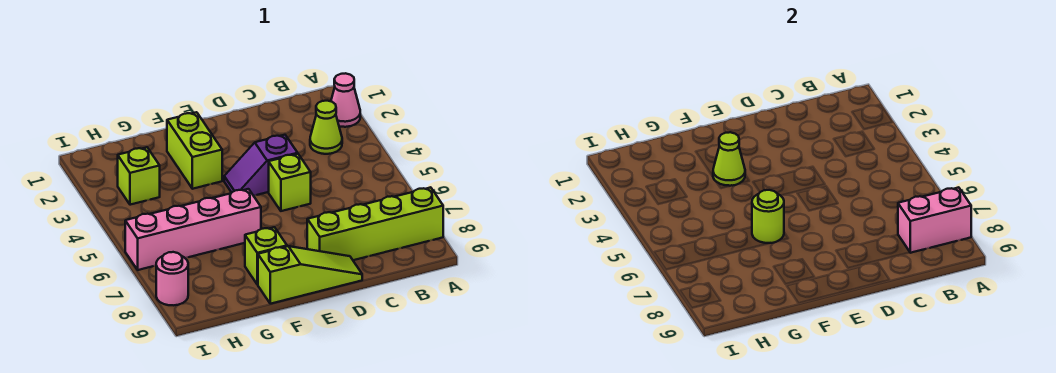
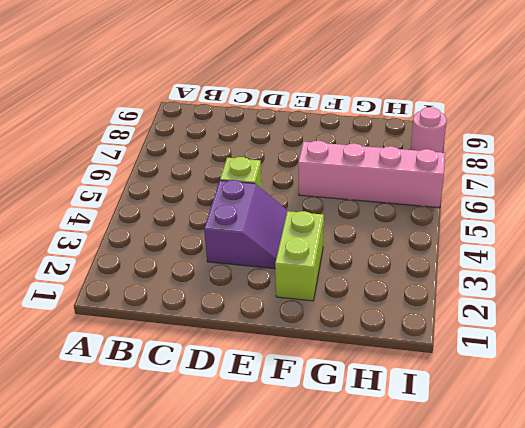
purple 2x2 slope [204,180,288,269] -> purple 1x2 slope [224,135,298,196]
none -> pink 1x1 cone [331,73,360,127]
none -> lime 1x4 brick [307,187,443,260]
none -> lime 1x1 cone [310,101,342,154]

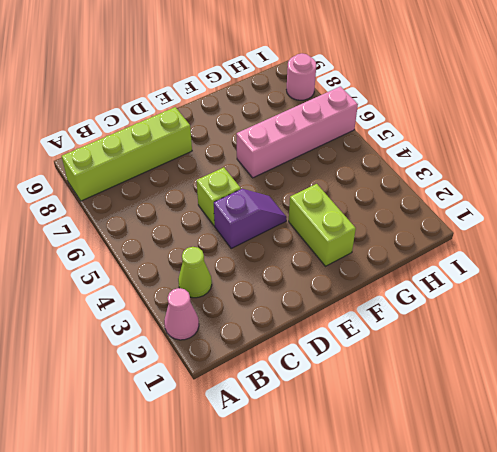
none -> lime 1x3 slope [258,246,362,304]
none -> lime 1x1 brick [245,227,287,285]
none -> lime 1x1 brick [118,147,160,205]

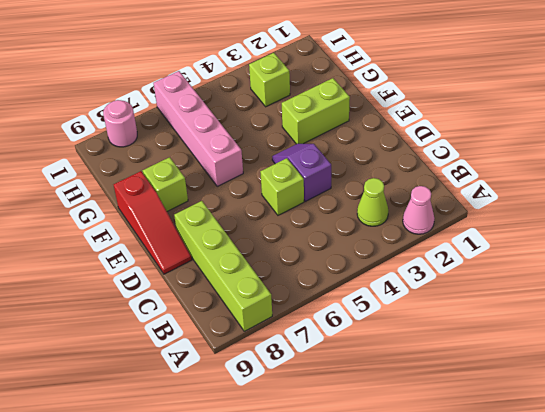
red 1x3 slope [114,171,192,274] -> lime 1x3 slope [258,246,362,304]
none -> pink 1x2 brick [898,187,971,253]
none -> lime 1x1 cone [713,132,745,186]
none -> lime 1x1 round brick [752,190,784,243]

